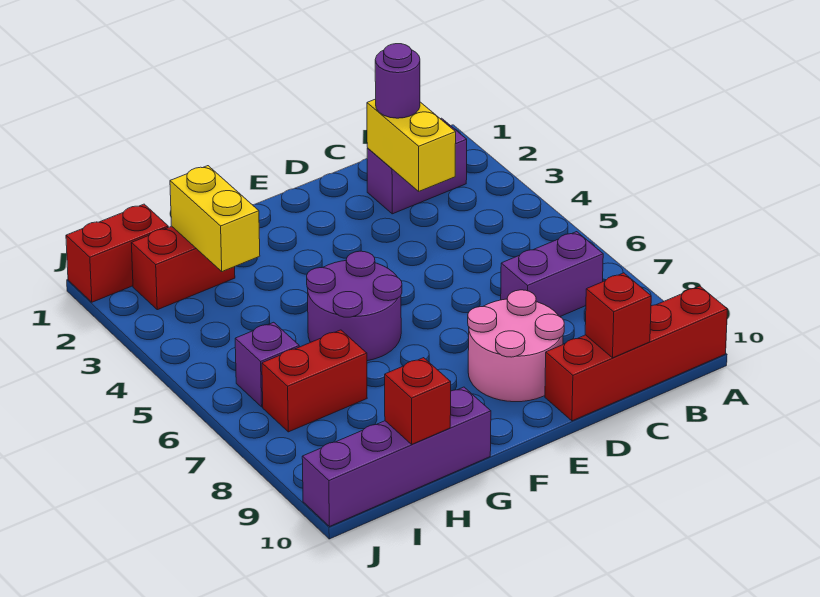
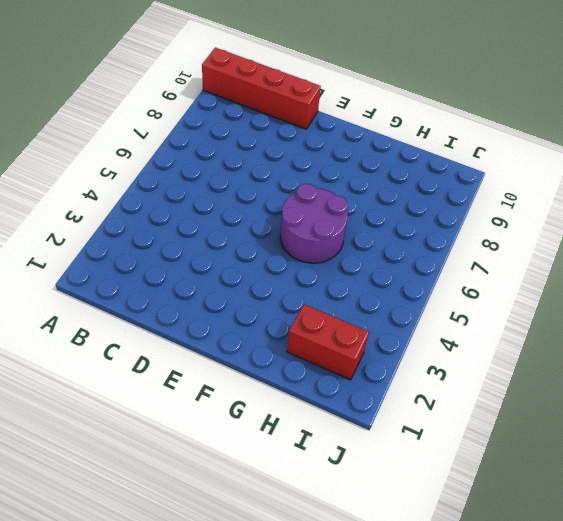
none -> purple 1x2 brick [367,118,467,214]
none -> purple 1x2 brick [501,232,603,317]
none -> pink 2x2 round brick [468,290,564,402]

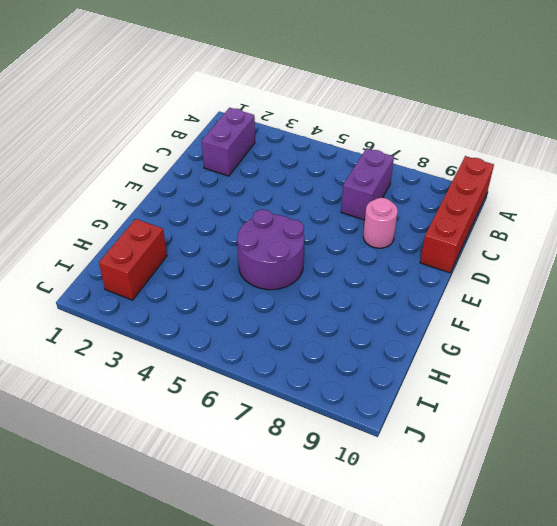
pink 1x1 round brick [363,198,398,248] -> pink 2x2 round brick [468,290,564,402]
none -> purple 1x4 brick [302,387,491,527]
none -> red 1x2 brick [262,330,367,432]
none -> red 1x2 brick [66,204,168,302]

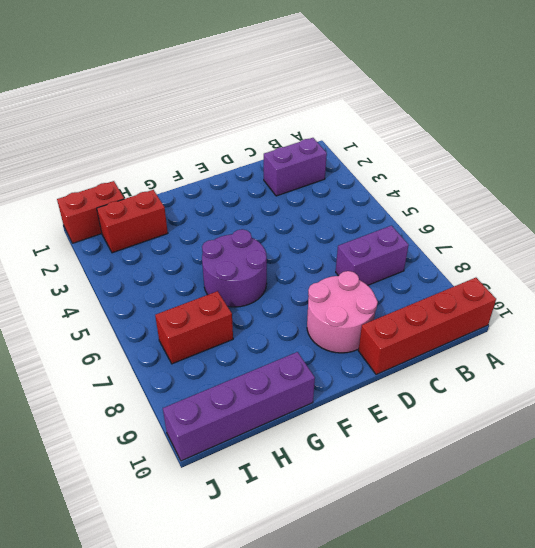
none -> purple 1x1 brick [235,322,299,407]
none -> yellow 1x2 brick [367,99,456,191]
none -> red 1x1 brick [585,273,651,358]

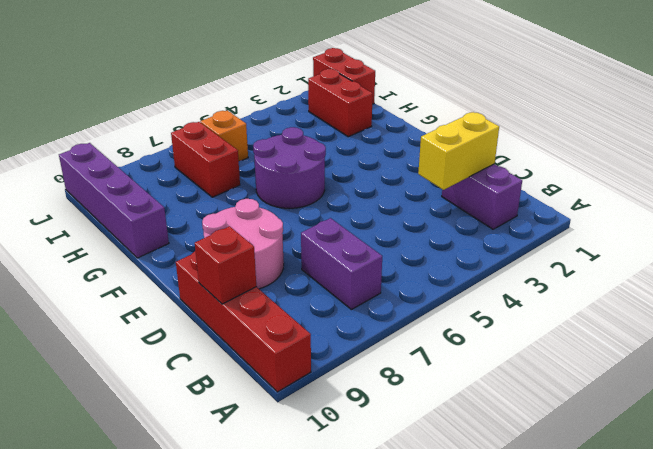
orange 1x1 brick [200,111,248,161] -> purple 1x1 brick [235,322,299,407]
none -> yellow 1x2 brick [170,166,260,272]
none -> red 1x1 brick [385,358,451,444]
none -> purple 1x1 round brick [375,44,420,118]

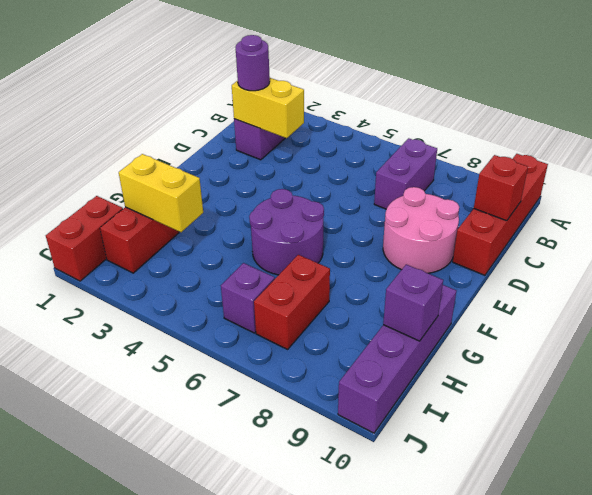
purple 1x1 brick [383,264,443,341] -> red 1x1 brick [385,358,451,444]

